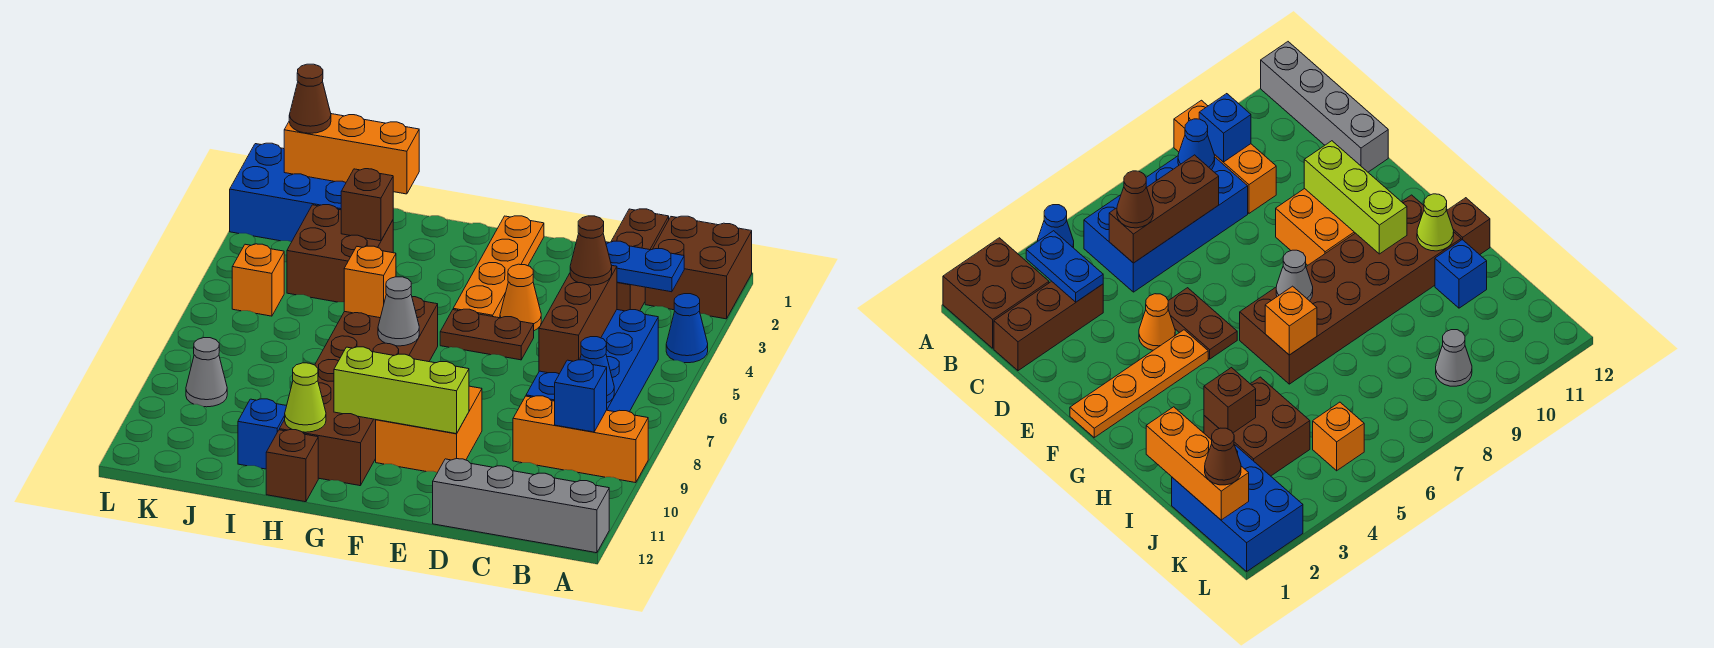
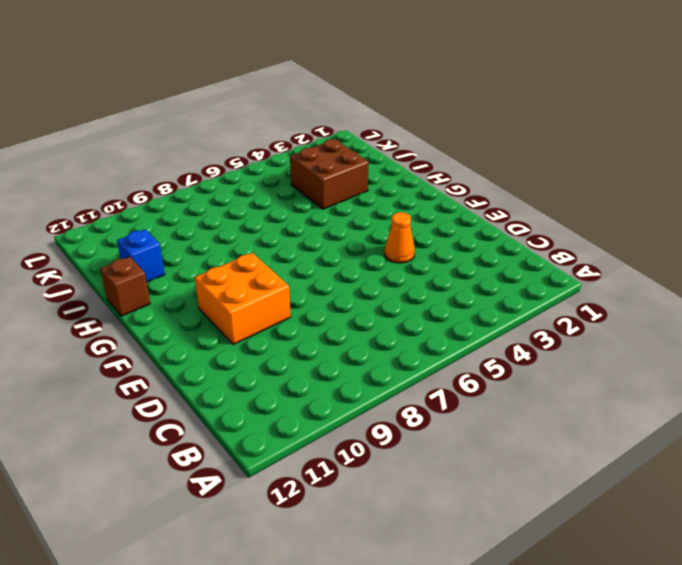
none -> brown 2x2 brick [645,216,752,319]
none -> blue 1x1 cone [666,294,708,363]
none -> orange 1x3 brick [513,396,648,483]

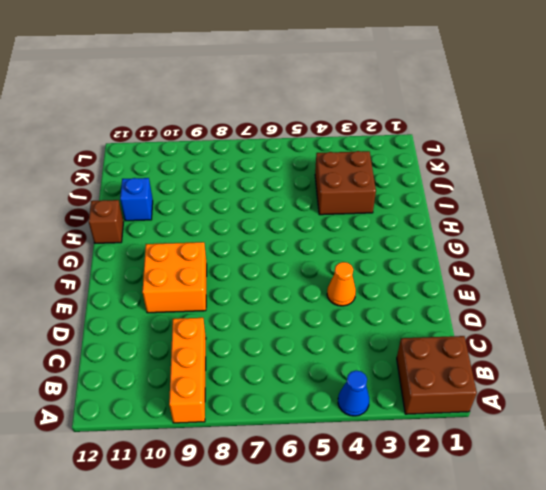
none -> grey 1x4 brick [433,459,609,553]
none -> blue 2x4 brick [526,310,658,412]
none -> brown 1x3 brick [611,209,669,311]

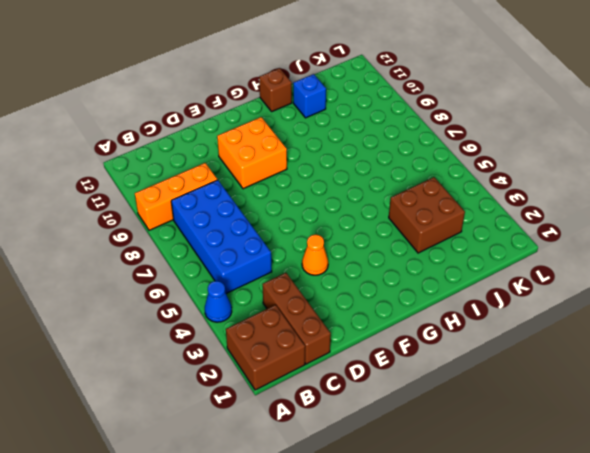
none -> grey 1x4 brick [433,459,609,553]
none -> brown 1x2 plate [440,309,534,360]
none -> orange 1x4 plate [453,216,544,318]

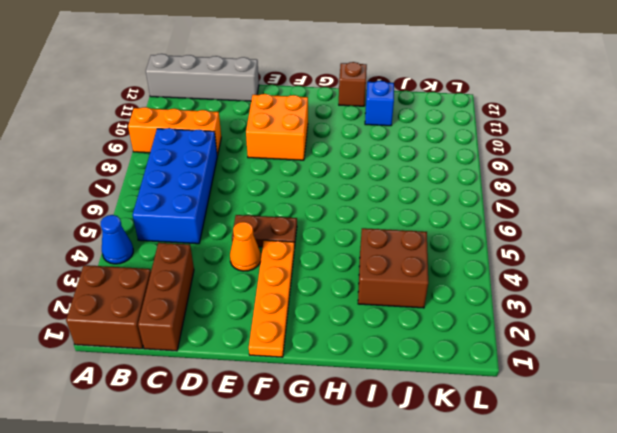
none -> brown 2x6 brick [279,297,438,486]
none -> blue 2x3 brick [230,143,346,242]
none -> orange 1x1 brick [232,244,284,316]

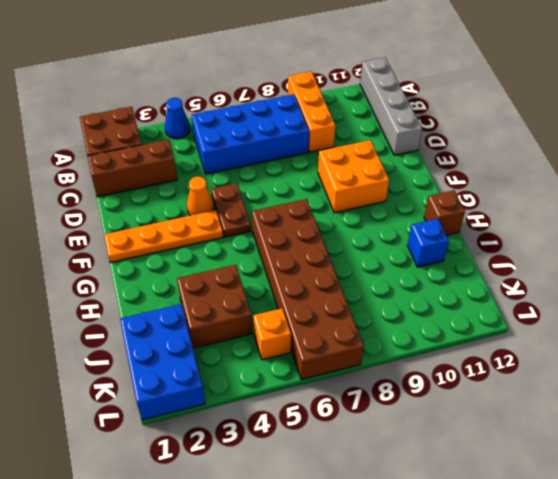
brown 2x6 brick [252,199,364,380] -> brown 2x6 brick turned to [279,297,438,486]
none -> grey 1x1 cone [186,338,227,407]
none -> blue 1x2 plate [606,241,684,292]
none -> blue 1x1 cone [580,337,614,403]

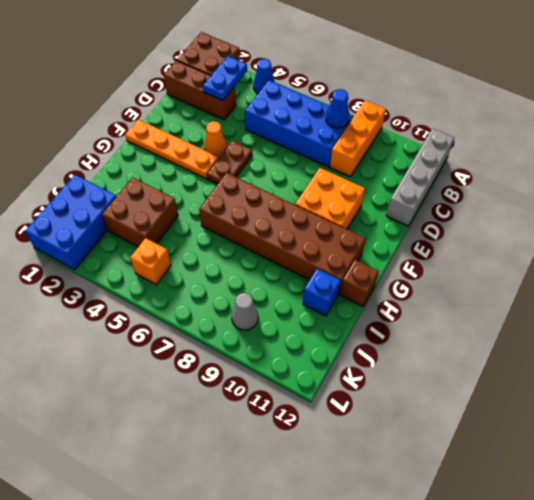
none -> blue 1x1 brick [555,360,607,432]
none -> brown 1x3 brick [539,266,617,374]
none -> lime 1x3 brick [334,347,469,434]

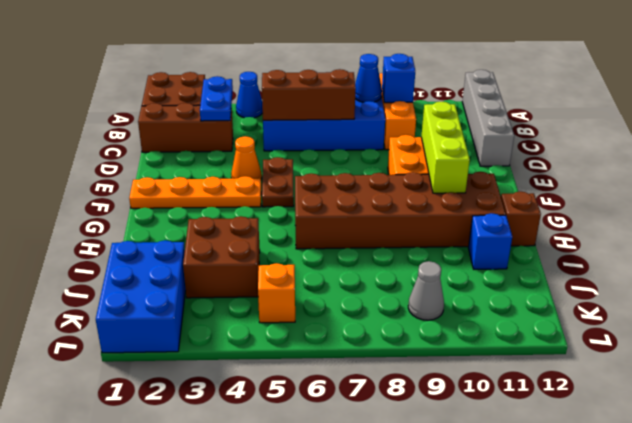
none -> grey 1x1 cone [378,277,419,346]
none -> orange 1x1 brick [344,246,396,318]
none -> lime 1x1 cone [285,363,326,432]

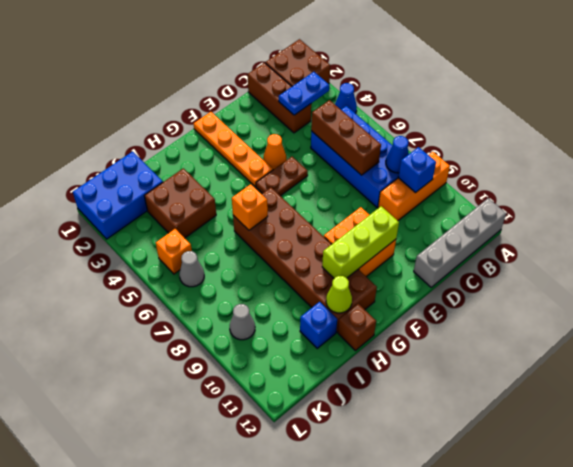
grey 1x1 cone [179,251,204,287] -> grey 1x1 cone moved to [378,277,419,346]
none -> orange 1x3 brick [284,114,419,194]
none -> brown 1x1 brick [341,169,393,241]
none -> brown 1x1 cone [570,216,612,285]

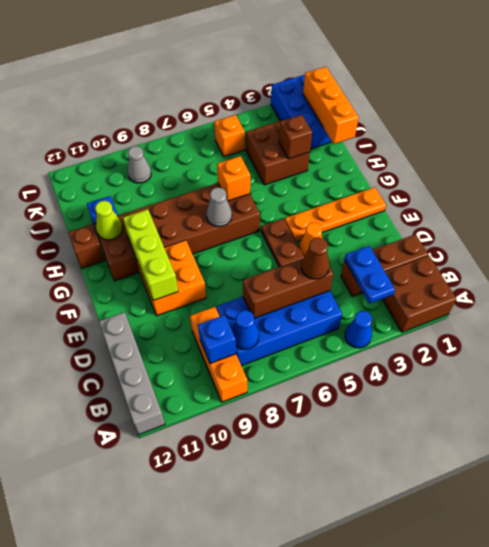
none -> brown 1x1 cone [289,64,331,133]

